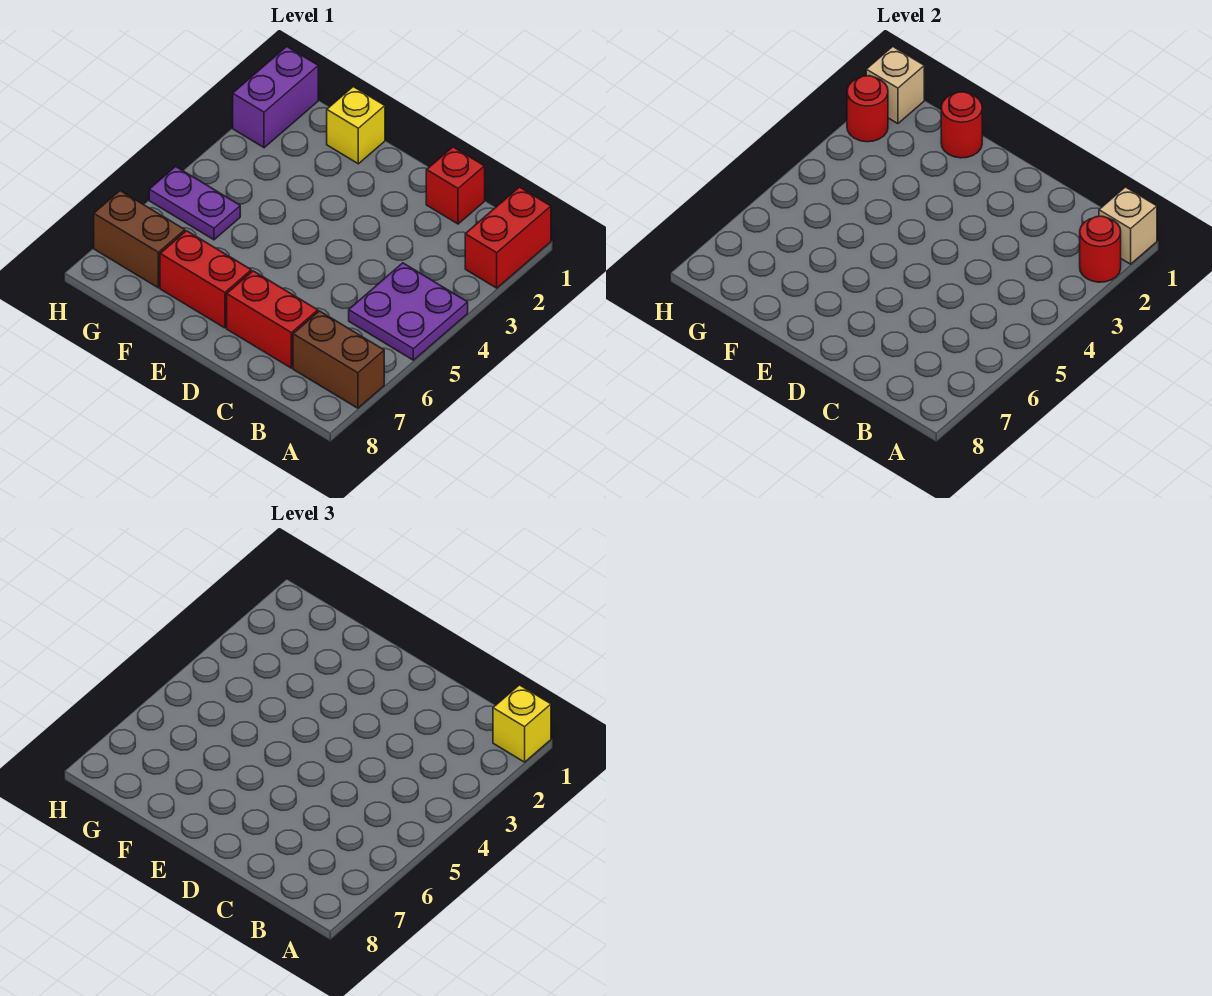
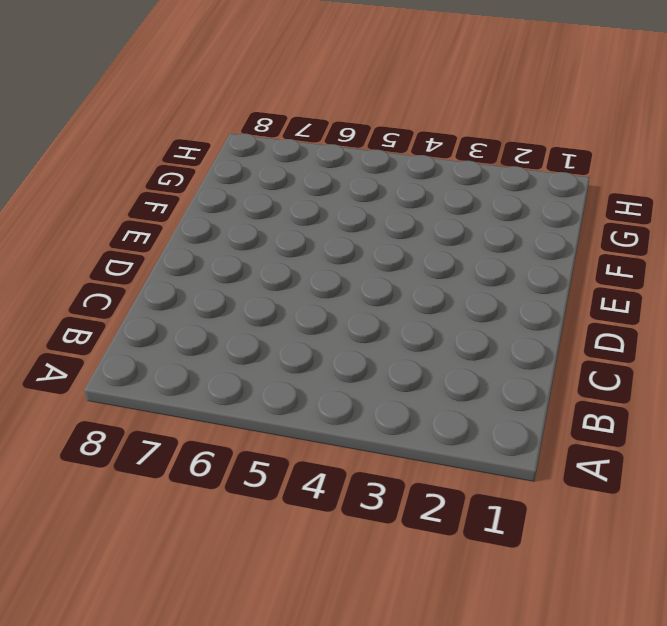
none -> red 1x2 brick [465,187,551,288]
none -> purple 2x2 plate [349,263,468,360]
none -> brown 1x2 brick [293,311,384,408]

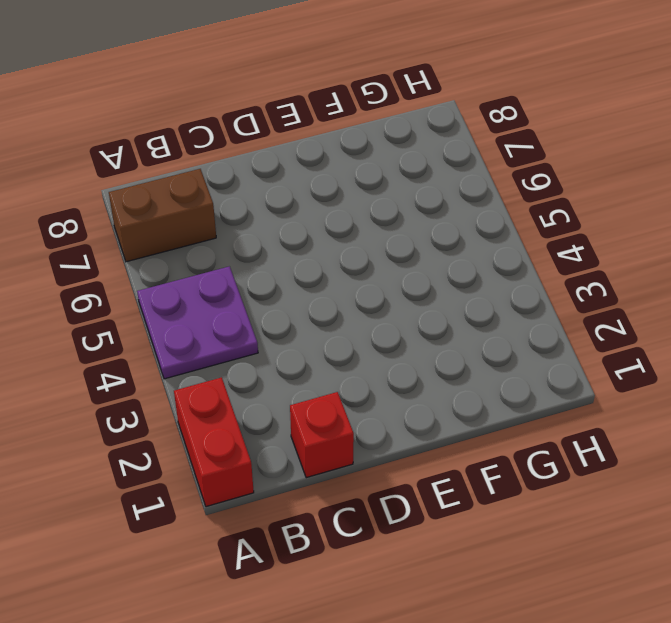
none -> red 1x2 brick [227,271,318,368]
none -> red 1x2 brick [160,231,251,328]
none -> yellow 1x1 brick [327,87,385,164]

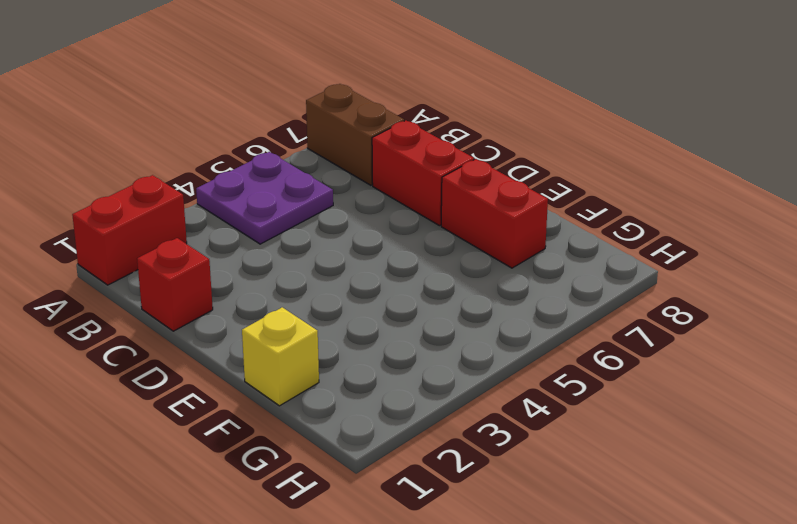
none -> purple 1x2 plate [149,166,240,240]
none -> brown 1x2 brick [94,191,185,288]
none -> purple 1x2 brick [233,47,318,148]

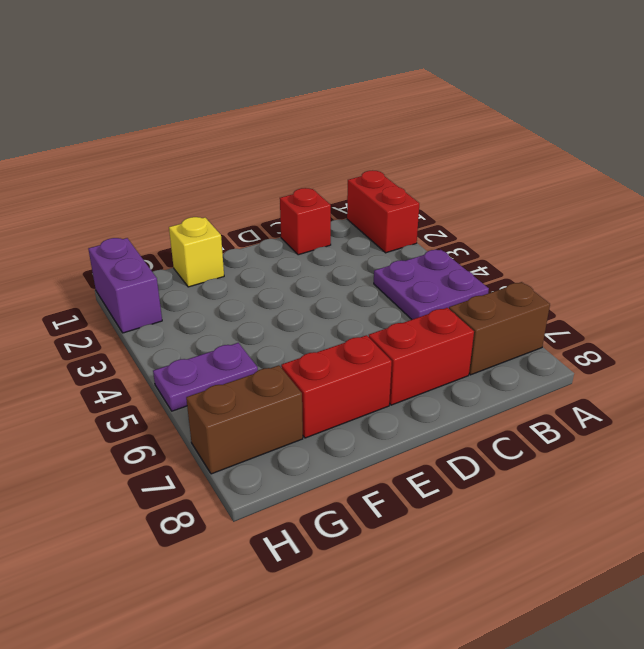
none -> tan 1x1 brick [1099,187,1157,264]
none -> red 1x1 round brick [1080,216,1121,282]
none -> red 1x1 round brick [941,92,982,158]

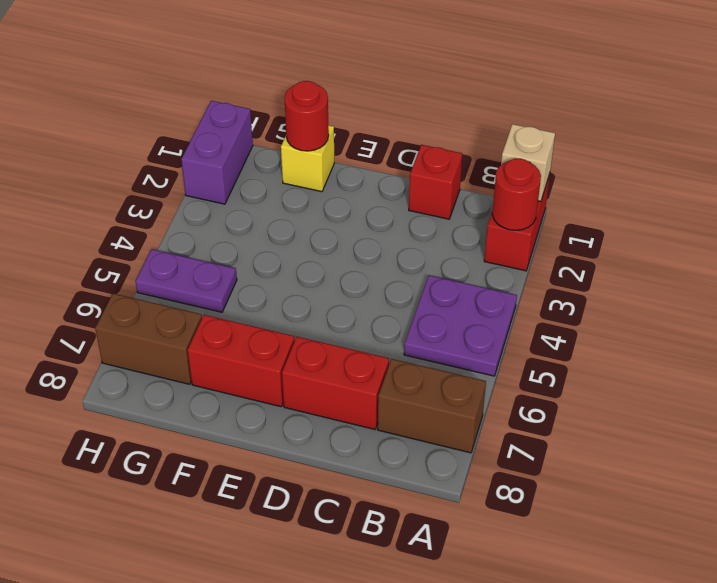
none -> tan 1x1 brick [866,47,924,124]
none -> red 1x1 round brick [847,76,888,142]
none -> yellow 1x1 brick [493,685,551,762]

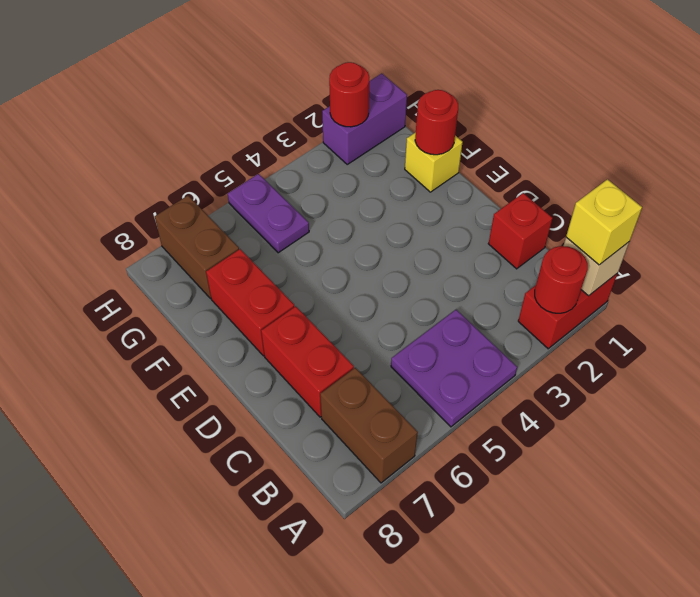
none -> tan 1x1 brick [866,47,924,124]

